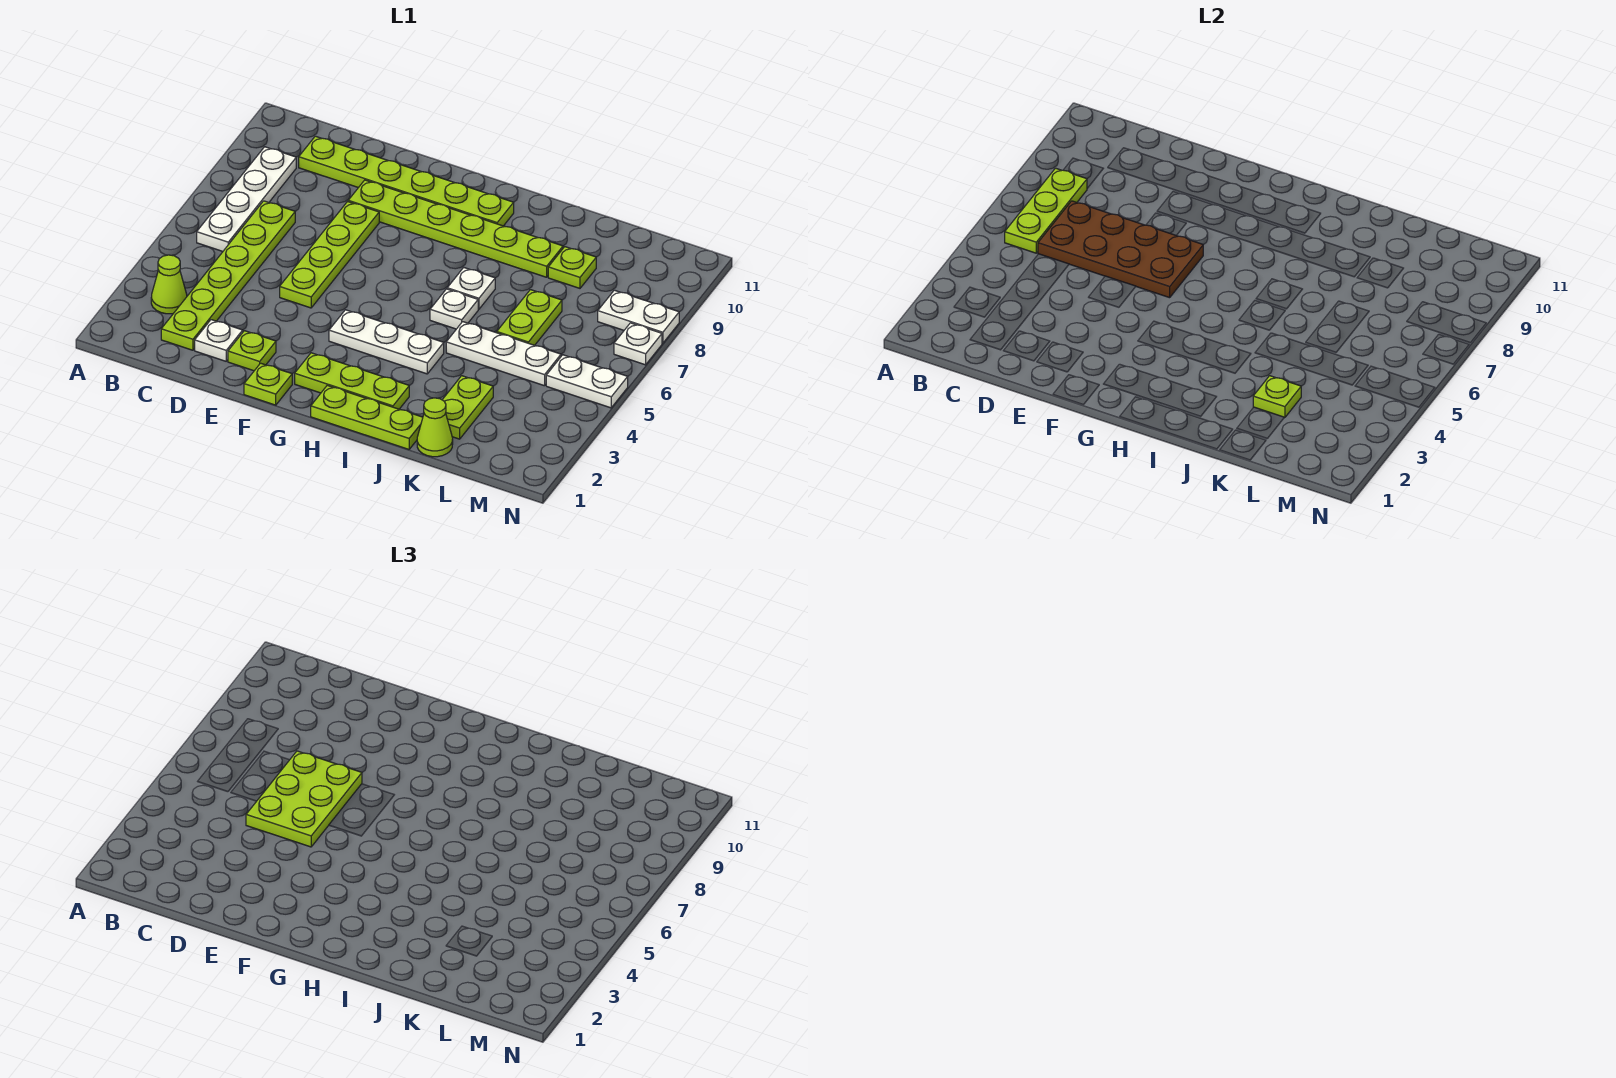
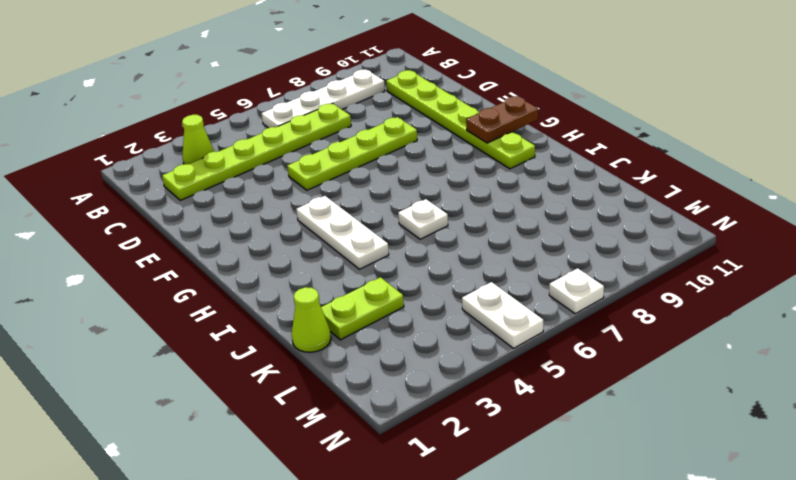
brown 1x2 plate [466,96,538,143] -> none
none -> white 1x1 plate [195,320,243,361]
none -> lime 1x1 plate [228,331,276,371]
none -> lime 1x6 plate [348,180,563,277]

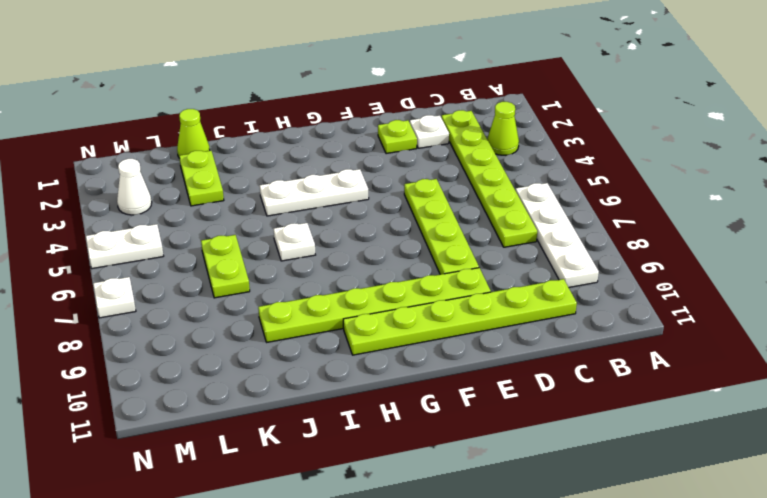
white 1x1 cone [117,159,152,215] -> none
none -> lime 1x1 plate [244,363,292,405]
none -> lime 1x3 plate [295,353,409,409]
none -> lime 1x3 plate [311,385,423,449]

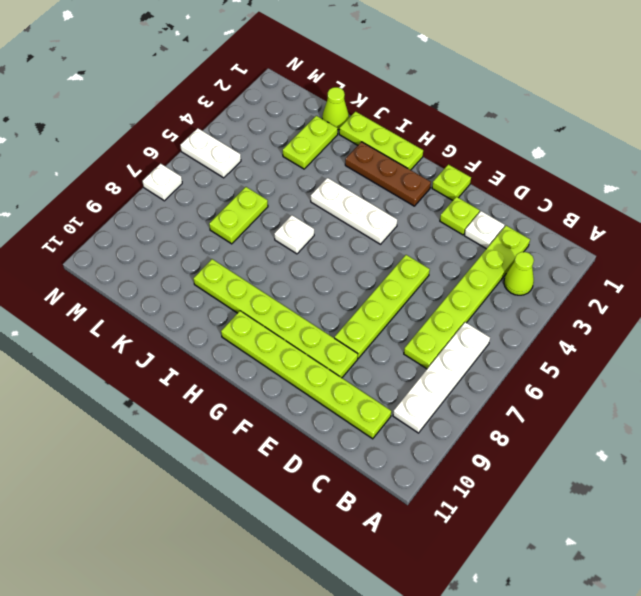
brown 1x3 plate [345,142,431,206] -> lime 1x3 plate [295,353,409,409]
none -> white 1x1 plate [447,268,495,309]
none -> white 1x3 plate [446,322,561,386]
none -> lime 1x1 plate [548,247,596,288]

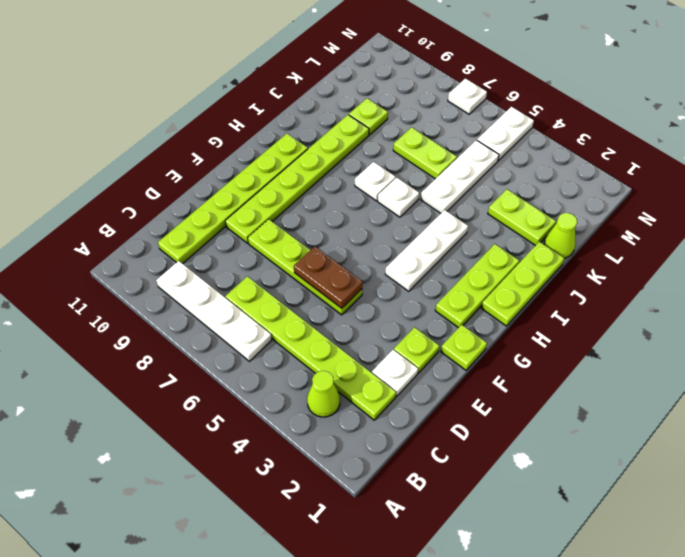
brown 1x2 plate [294,246,363,308] -> brown 2x4 plate [1038,201,1203,298]
none -> white 1x2 plate [598,290,679,343]
none -> lime 1x3 plate [1005,168,1087,253]
none -> lime 1x1 plate [1253,376,1301,418]

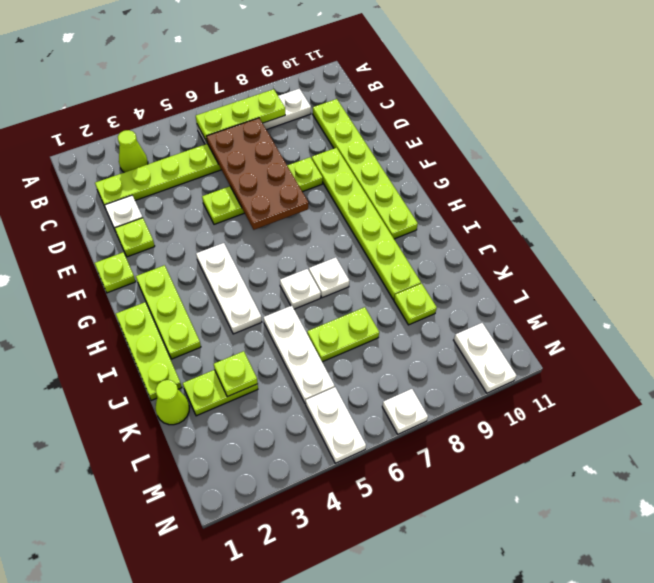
white 1x2 plate [454,323,517,393] -> white 1x2 plate moved to [598,290,679,343]
none -> lime 2x3 plate [246,751,362,847]

